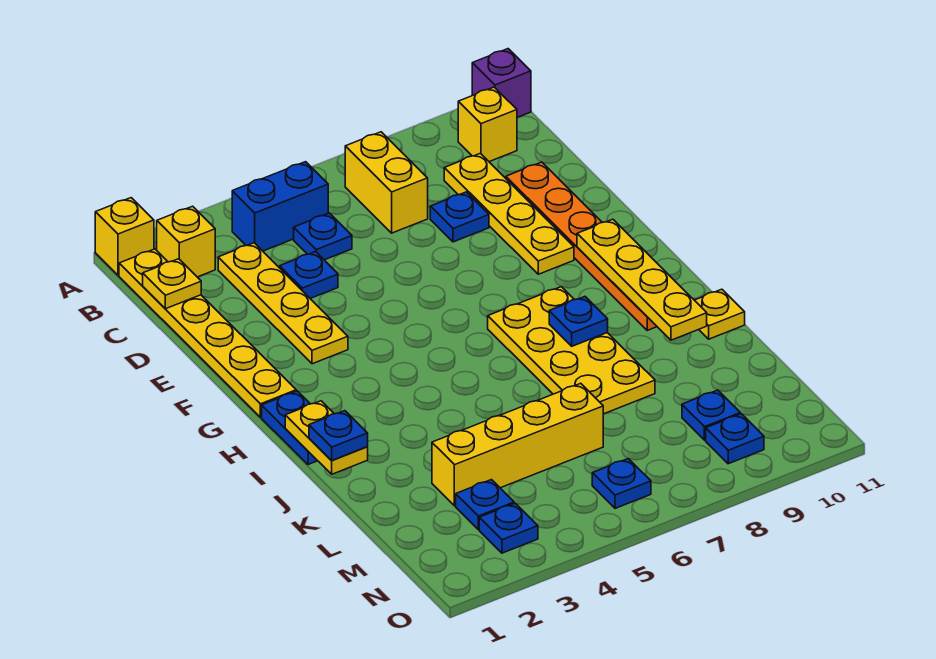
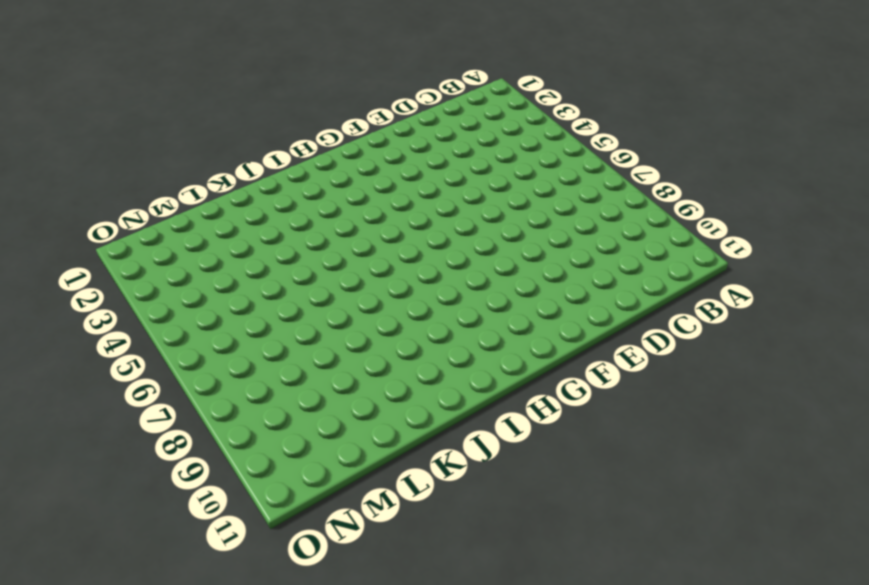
none -> yellow 1x1 brick [95,198,154,275]
none -> purple 1x1 brick [472,49,531,117]
none -> yellow 1x6 plate [119,249,296,417]

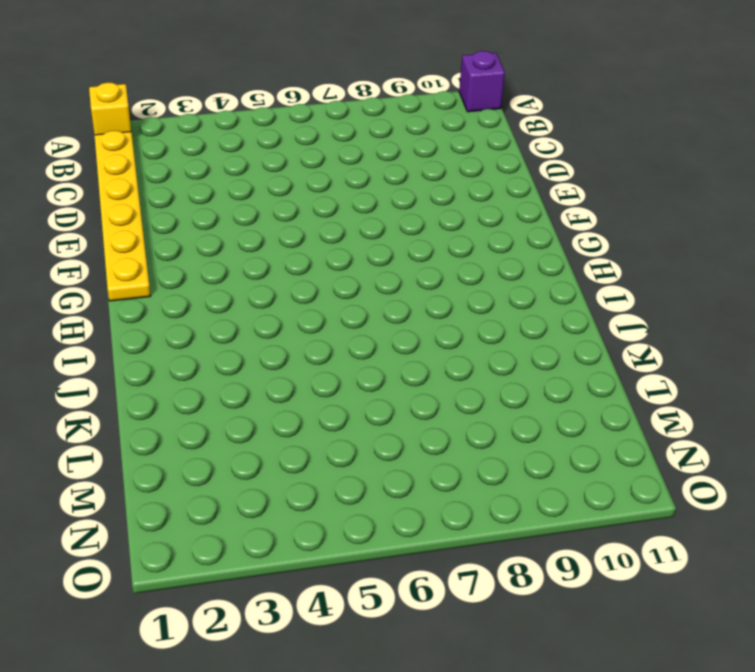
none -> yellow 1x1 brick [157,206,215,277]
none -> blue 1x2 brick [232,162,328,251]
none -> yellow 1x2 brick [345,132,428,233]

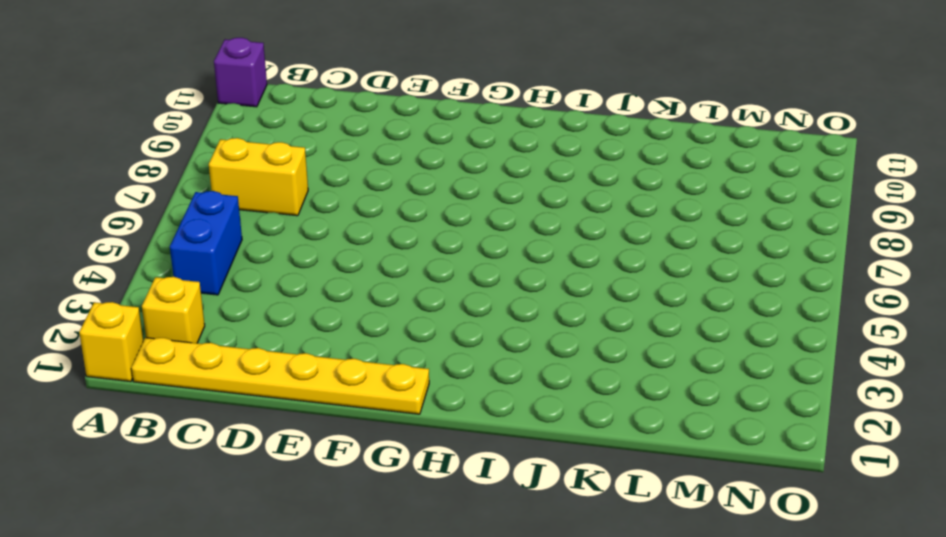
none -> yellow 1x1 brick [458,87,517,162]
none -> yellow 1x4 plate [218,243,348,364]
none -> blue 1x1 plate [294,213,352,260]

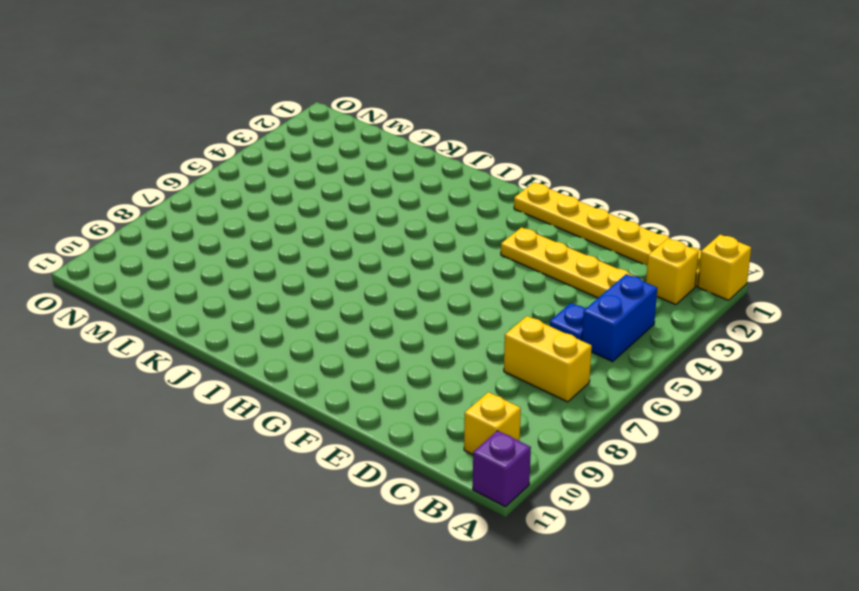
none -> yellow 1x4 plate [444,153,574,274]
none -> blue 1x1 plate [280,252,338,298]
none -> blue 1x1 plate [430,192,489,242]

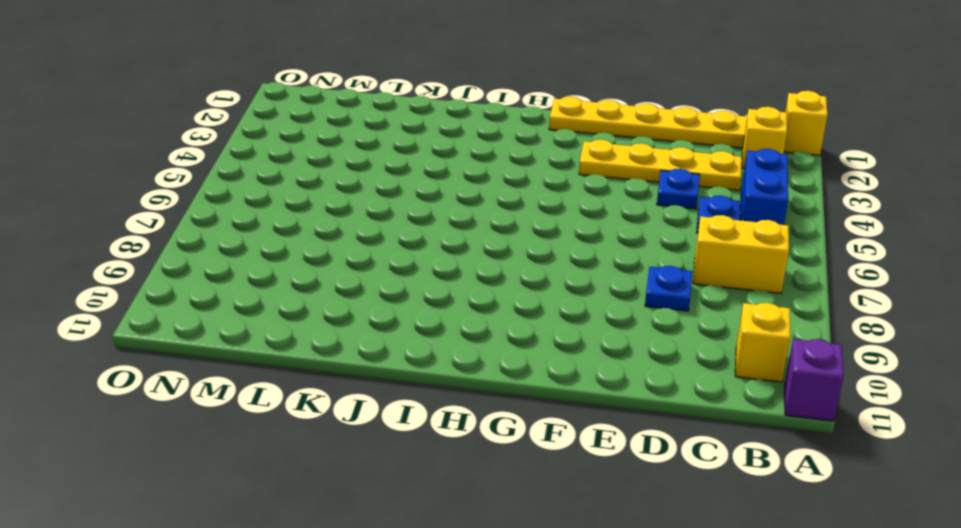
none -> yellow 1x4 plate [444,153,574,274]
none -> orange 1x6 plate [506,162,657,330]
none -> blue 1x2 plate [262,391,317,465]

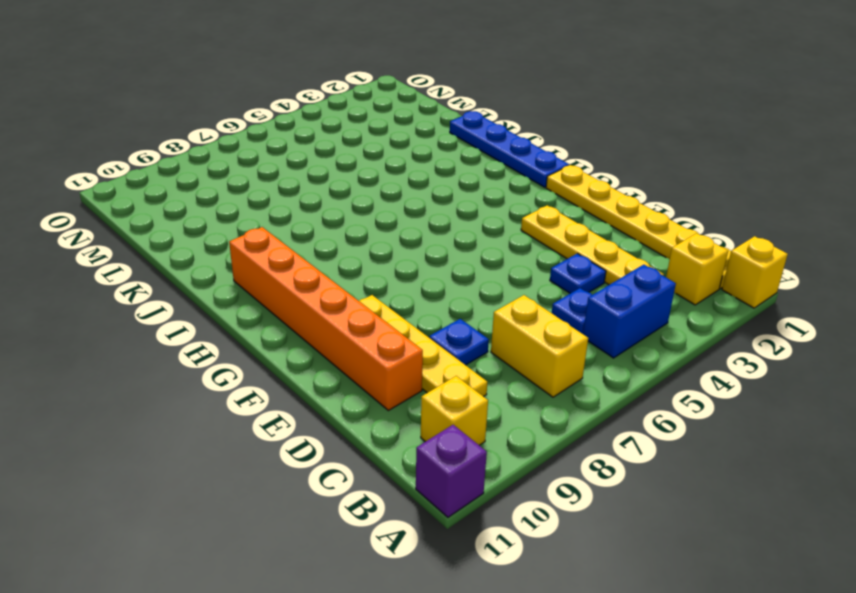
orange 1x6 brick [229,227,423,411] -> orange 1x6 plate [506,162,657,330]
blue 1x4 plate [450,111,569,187] -> blue 1x2 plate [262,391,317,465]
none -> yellow 2x4 plate [488,287,655,414]
none -> yellow 1x1 plate [695,289,745,339]
none -> yellow 1x4 brick [432,383,603,506]

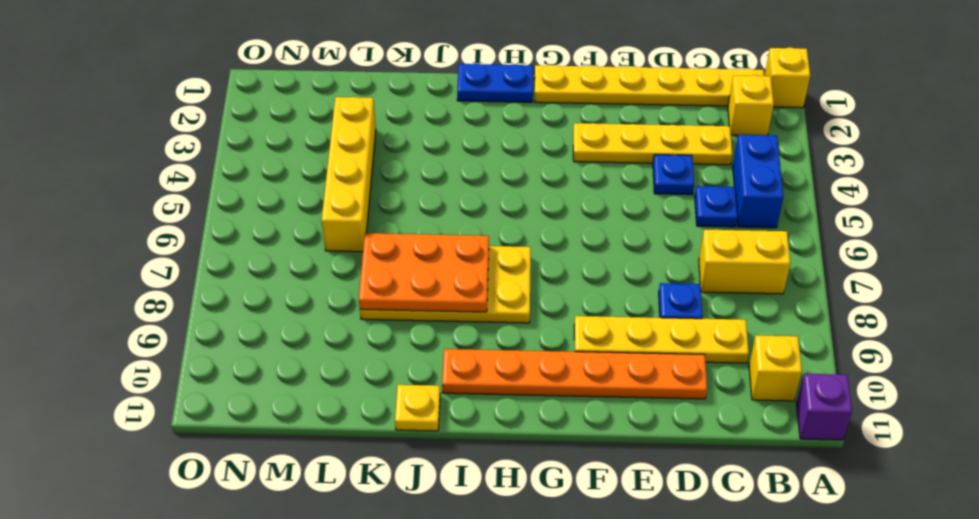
orange 2x3 plate [359,233,489,312] -> blue 1x1 plate [549,297,608,346]
none -> blue 1x1 plate [456,480,514,529]
none -> blue 1x1 plate [682,390,740,440]
none -> blue 1x1 plate [479,503,538,553]

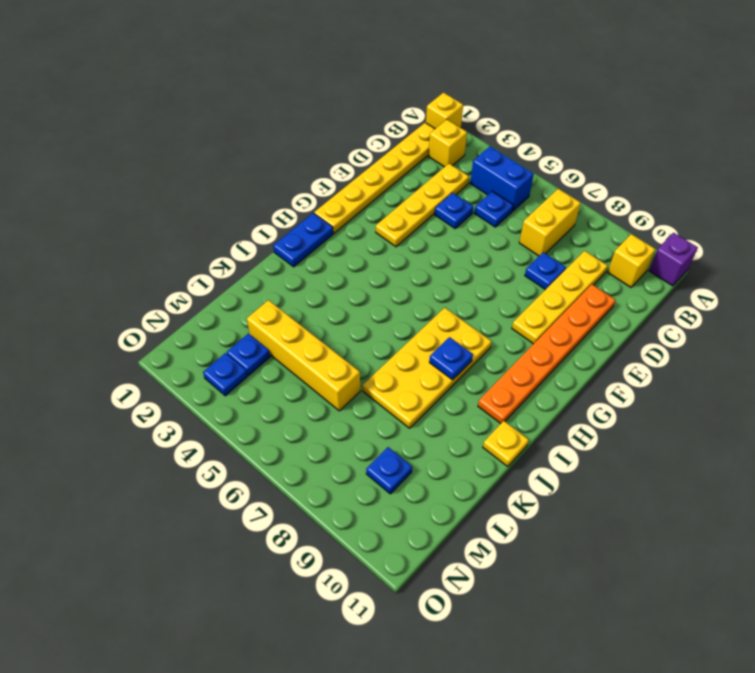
none -> blue 1x1 plate [592,459,651,508]
none -> blue 1x1 plate [706,414,764,464]
none -> yellow 1x1 plate [143,259,201,309]

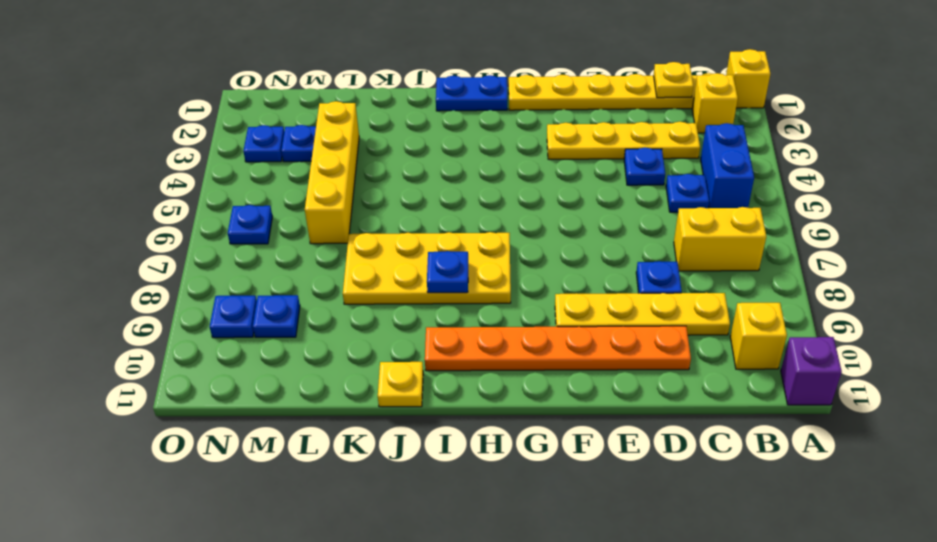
none -> yellow 1x4 plate [577,219,707,340]
none -> yellow 1x2 plate [285,401,368,474]
none -> blue 1x1 plate [309,411,368,461]

